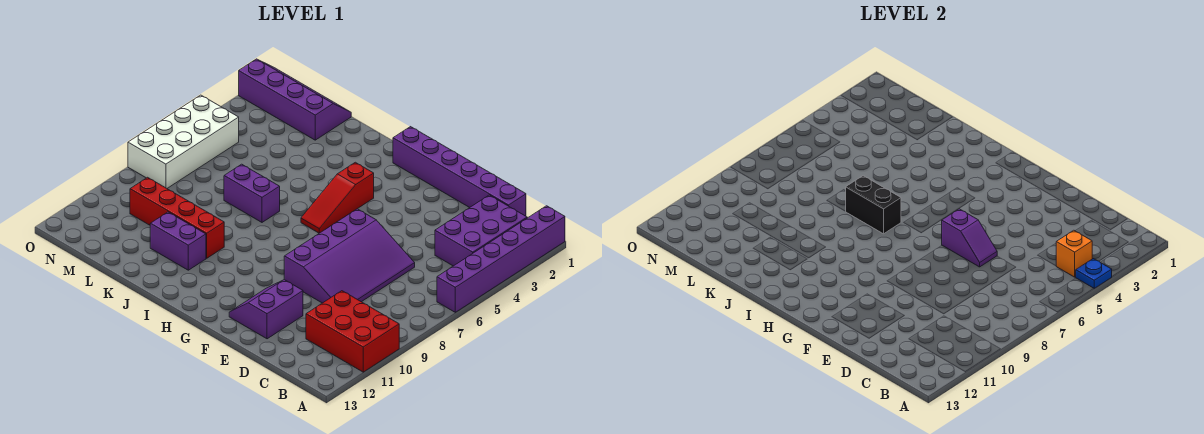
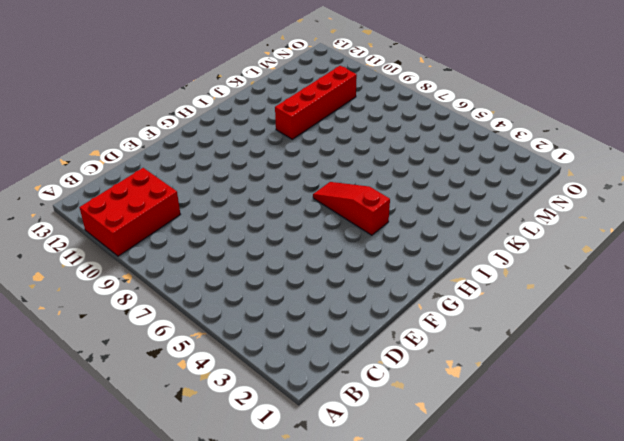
none -> purple 1x6 brick [437,206,565,312]
none -> purple 2x3 brick [435,195,527,266]
none -> purple 1x6 brick [393,127,526,216]

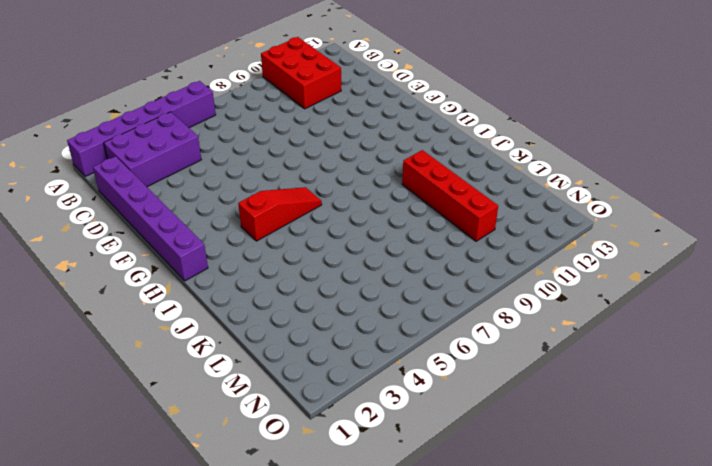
none -> purple 3x4 slope [284,209,415,303]
none -> purple 2x2 slope [229,280,303,339]
none -> purple 1x2 brick [224,164,280,222]

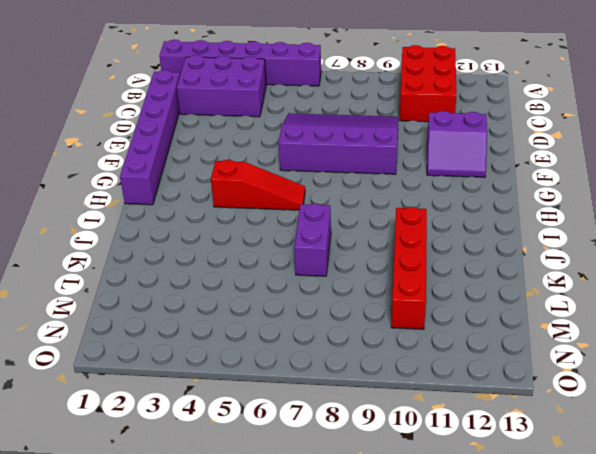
none -> purple 1x2 brick [150,212,206,270]
none -> purple 2x4 slope [239,59,351,140]
none -> white 2x4 brick [128,95,239,188]

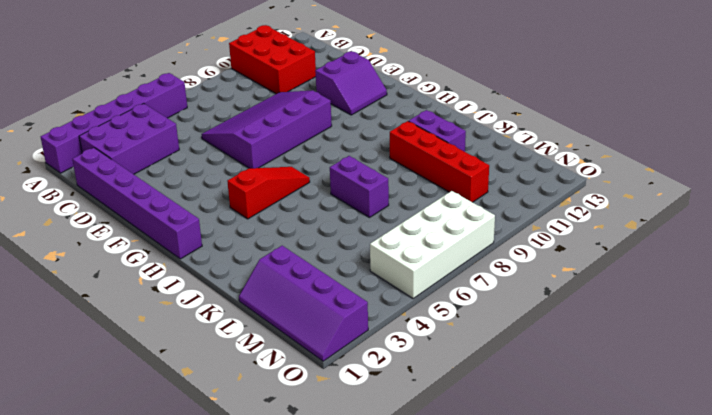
none -> blue 1x1 plate [1076,259,1112,288]
none -> orange 1x1 brick [1056,230,1092,277]
none -> purple 1x2 slope [942,209,997,267]

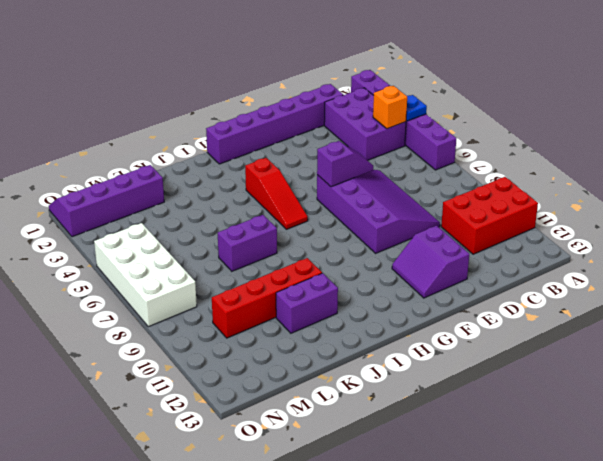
none -> black 1x2 brick [845,176,901,234]

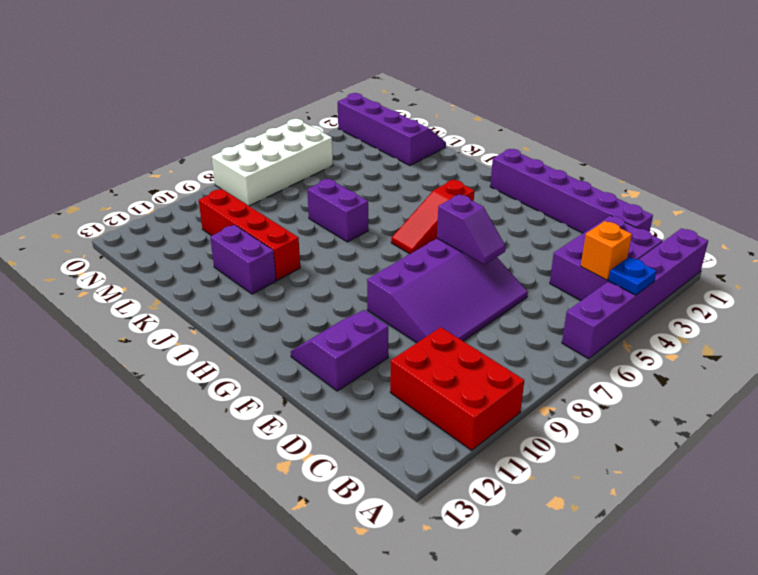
none -> black 1x2 brick [845,176,901,234]

